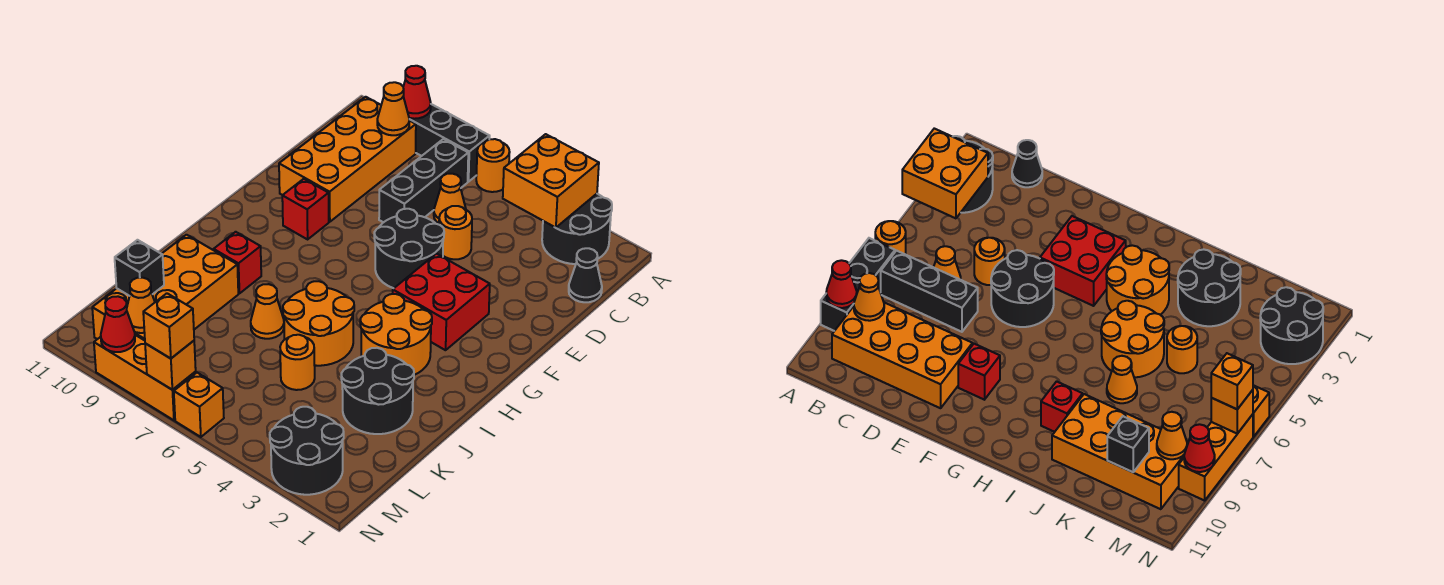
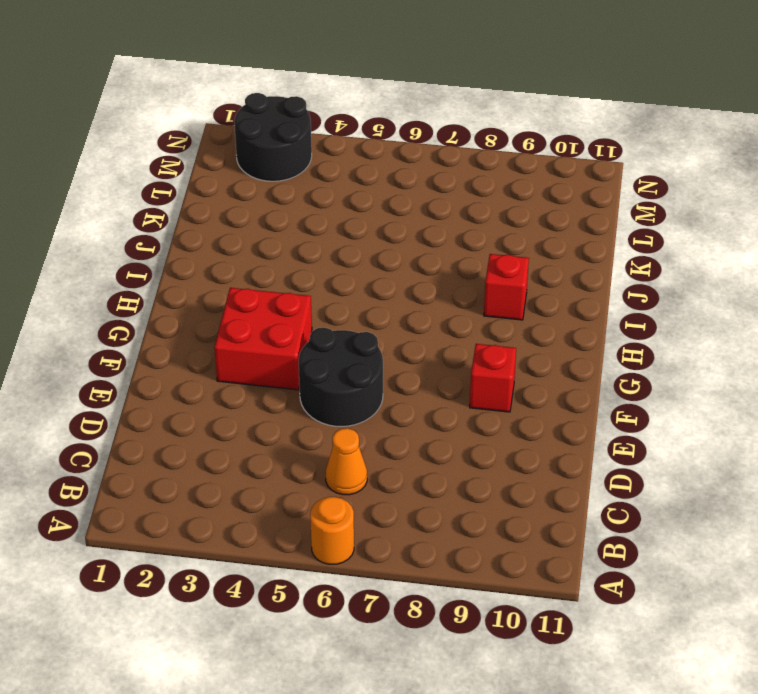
none -> black 2x2 round brick [542,194,612,264]
none -> black 1x3 brick [409,104,490,182]
none -> black 1x3 brick [379,139,468,222]

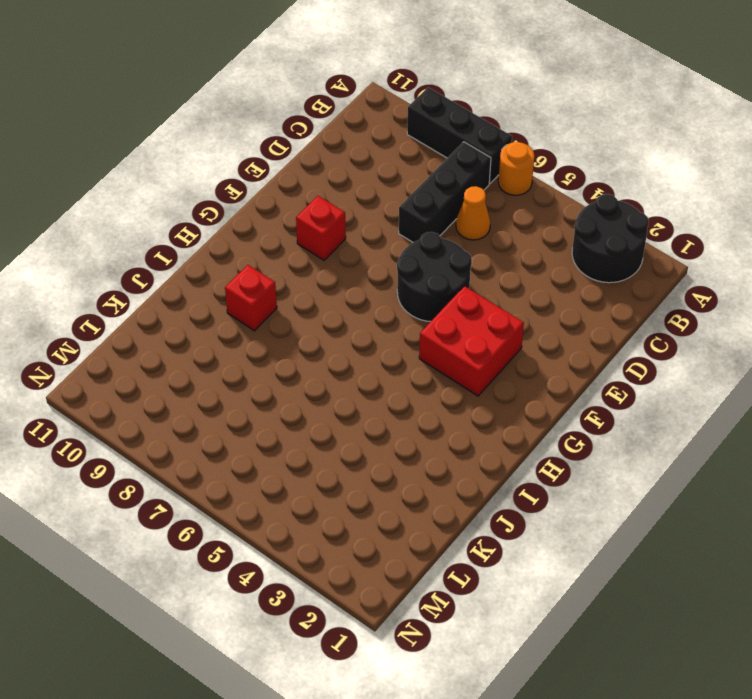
none -> orange 2x4 brick [279,97,416,222]
none -> black 1x1 cone [569,248,602,302]
none -> orange 1x1 round brick [439,206,472,259]

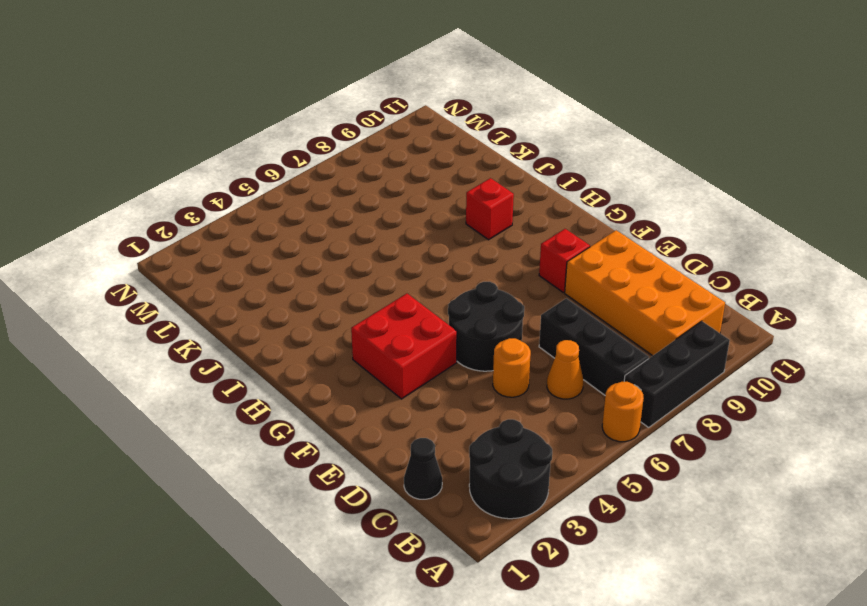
none -> orange 2x2 round brick [360,294,432,375]
none -> orange 2x2 round brick [283,281,354,366]
none -> black 2x2 round brick [341,348,414,434]

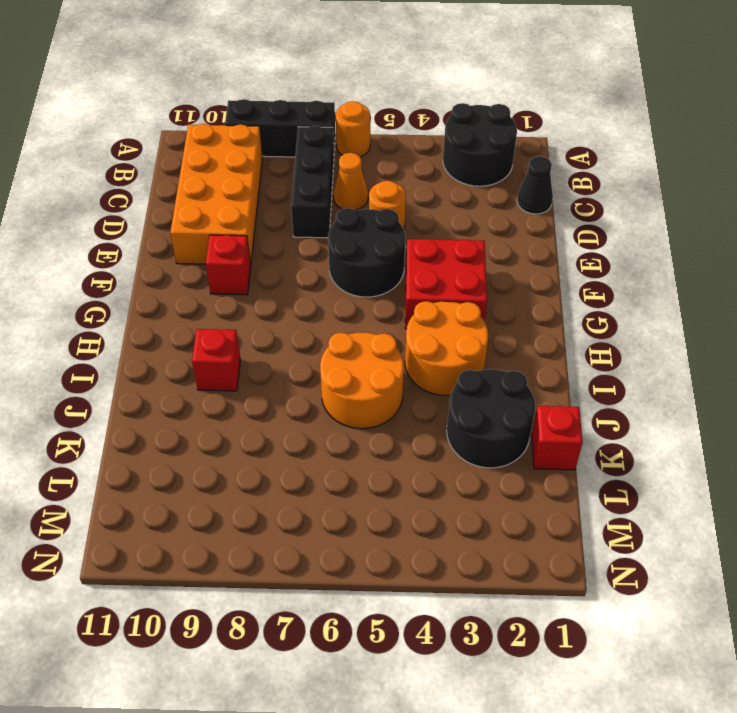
red 1x1 brick [532,406,583,470] -> none
none -> orange 1x1 cone [251,284,284,339]
none -> orange 2x4 brick [92,235,238,340]
none -> orange 1x1 round brick [280,335,315,390]

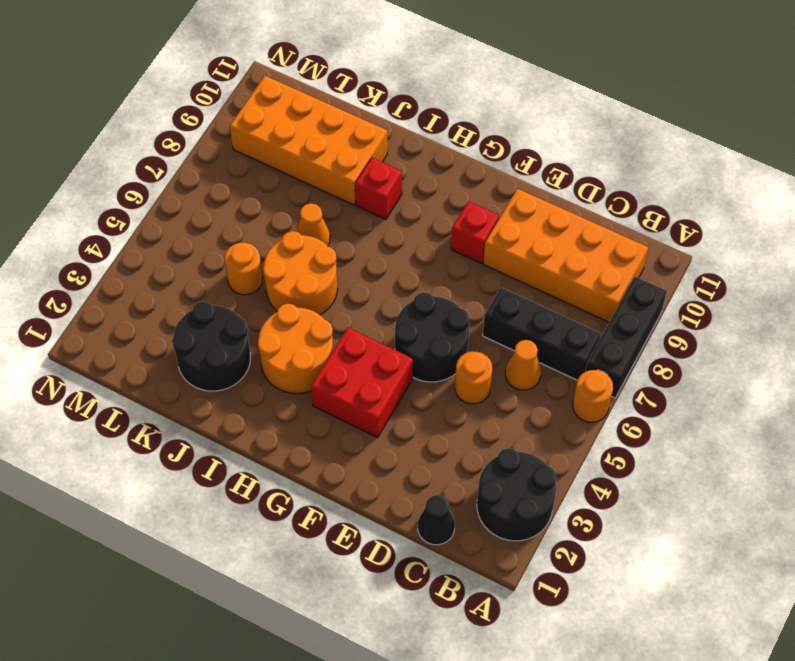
none -> black 2x2 round brick [270,407,344,495]
none -> orange 1x1 brick [174,373,224,437]
none -> orange 1x3 brick [94,335,196,420]

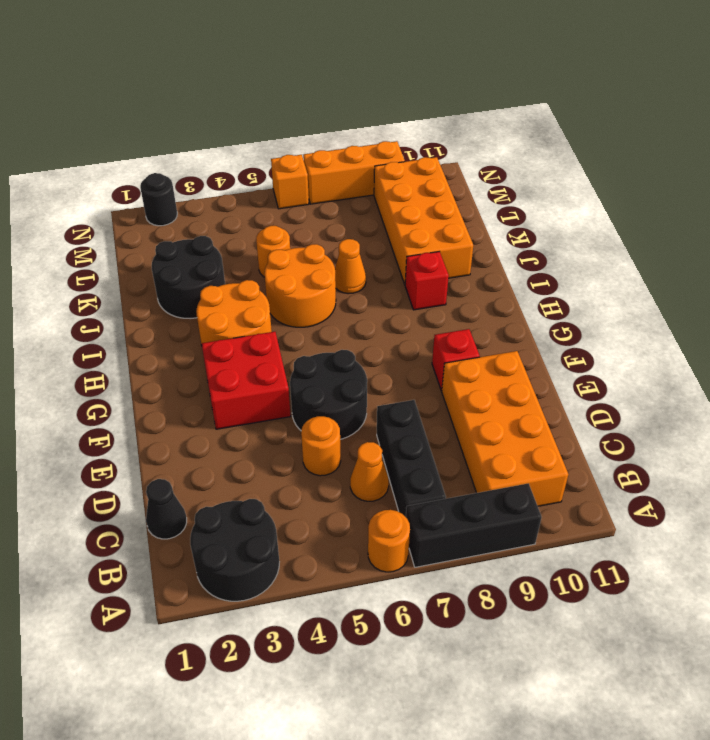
black 1x1 round brick [140,173,177,226] -> black 2x2 round brick [270,407,344,495]
none -> orange 2x2 brick [503,134,599,228]
none -> red 1x1 cone [403,66,431,119]
none -> orange 1x1 cone [377,82,409,135]

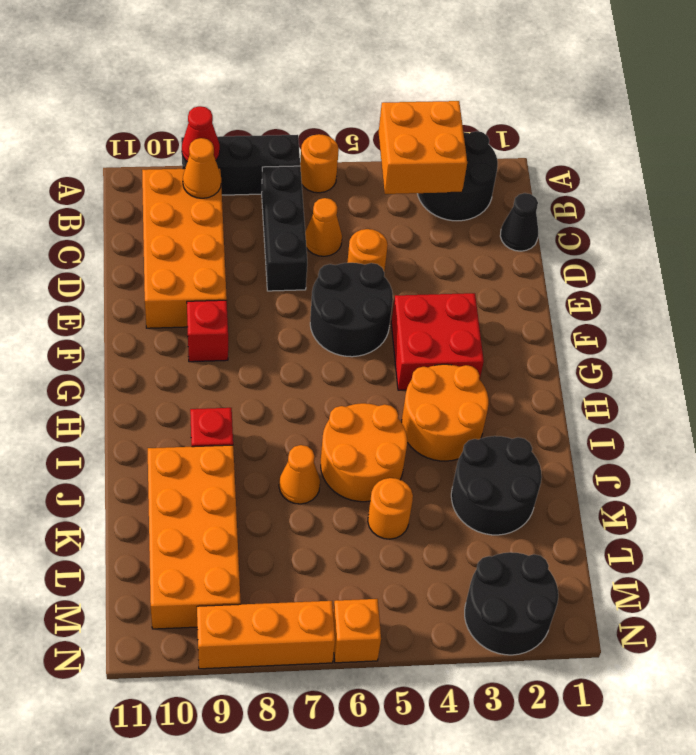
none -> black 1x1 brick [115,240,164,296]
none -> orange 1x1 cone [127,278,155,333]
none -> orange 1x1 brick [145,341,196,390]

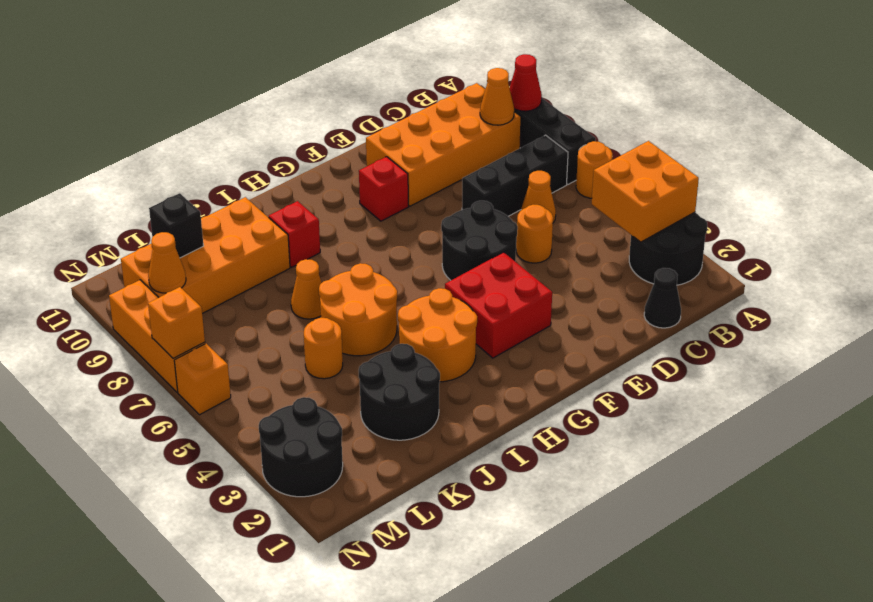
none -> red 1x1 cone [101,296,135,352]
none -> orange 1x1 brick [143,293,194,359]

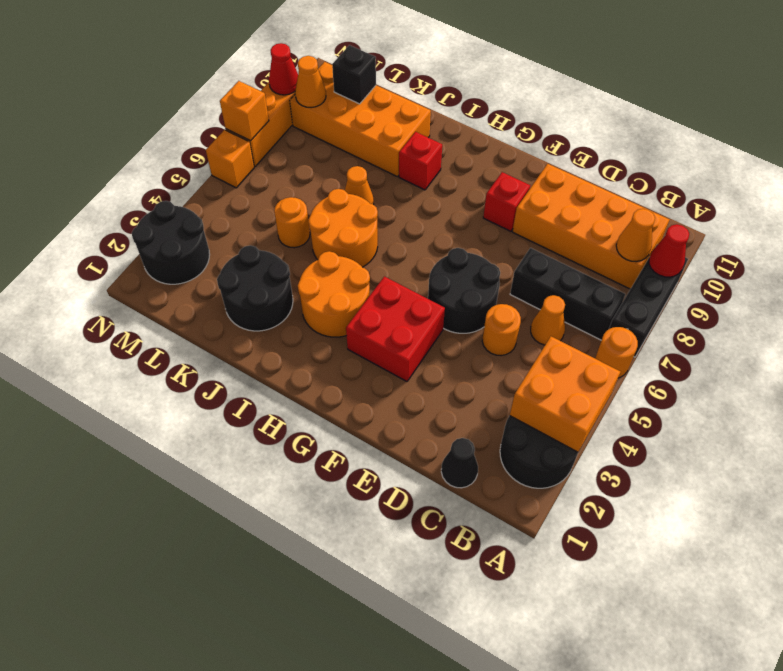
none -> orange 1x1 brick [143,293,194,359]

